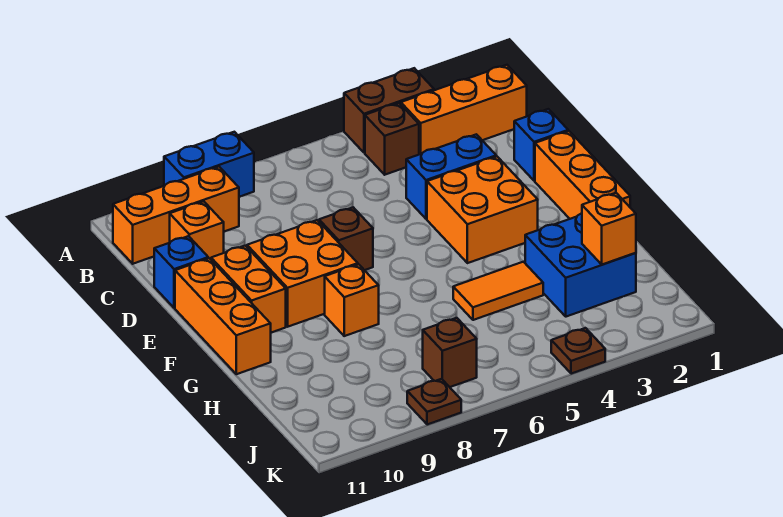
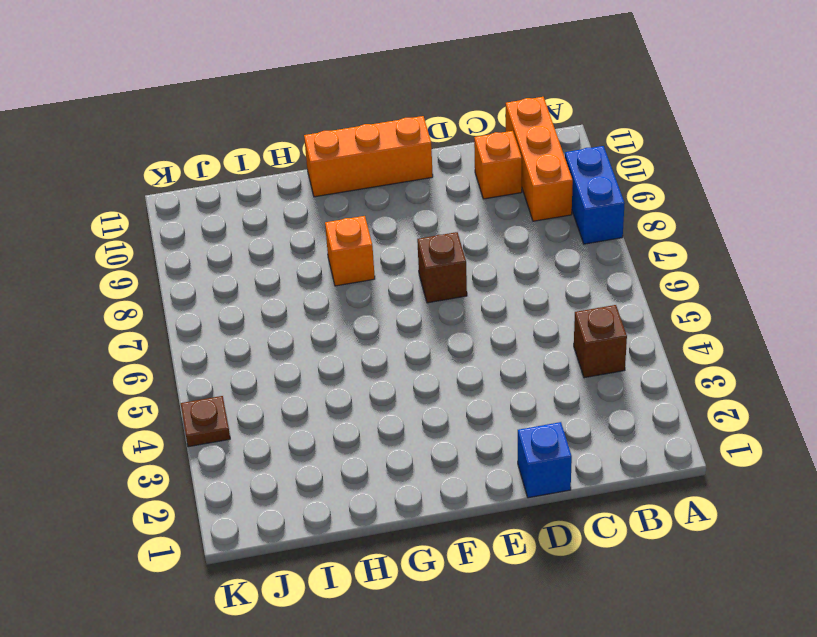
none -> brown 1x2 brick [344,68,434,153]
none -> orange 1x3 brick [401,65,527,154]
none -> blue 1x2 brick [406,134,496,219]

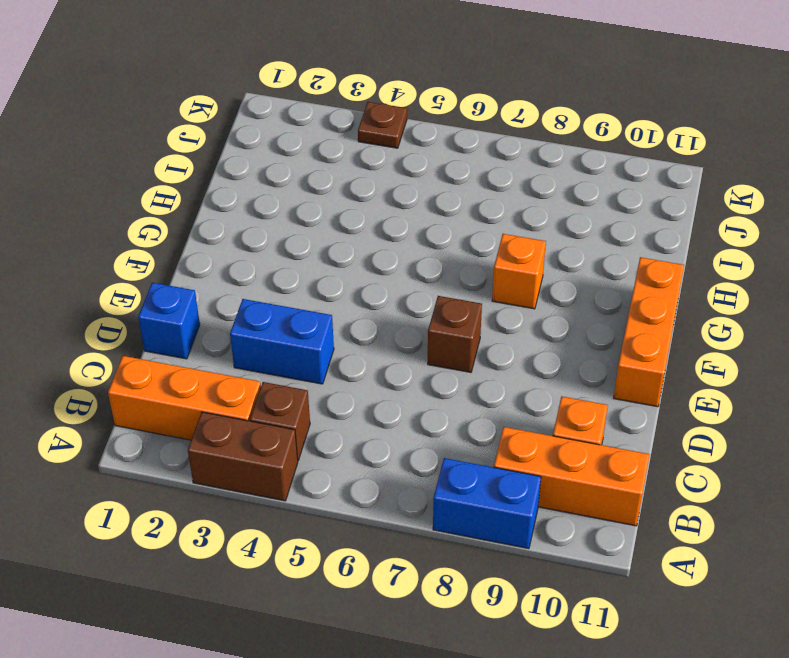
none -> blue 1x1 brick [154,236,208,308]
none -> orange 1x3 brick [535,131,630,219]
none -> orange 2x2 brick [427,157,538,263]

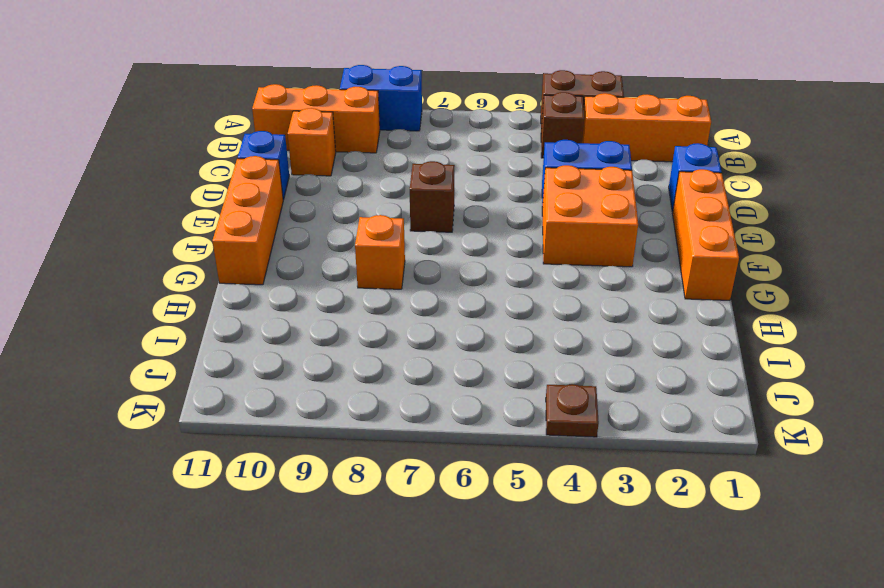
none -> orange 2x2 brick [247,220,358,327]
none -> orange 1x2 brick [211,246,286,333]
none -> blue 2x2 brick [525,213,636,317]

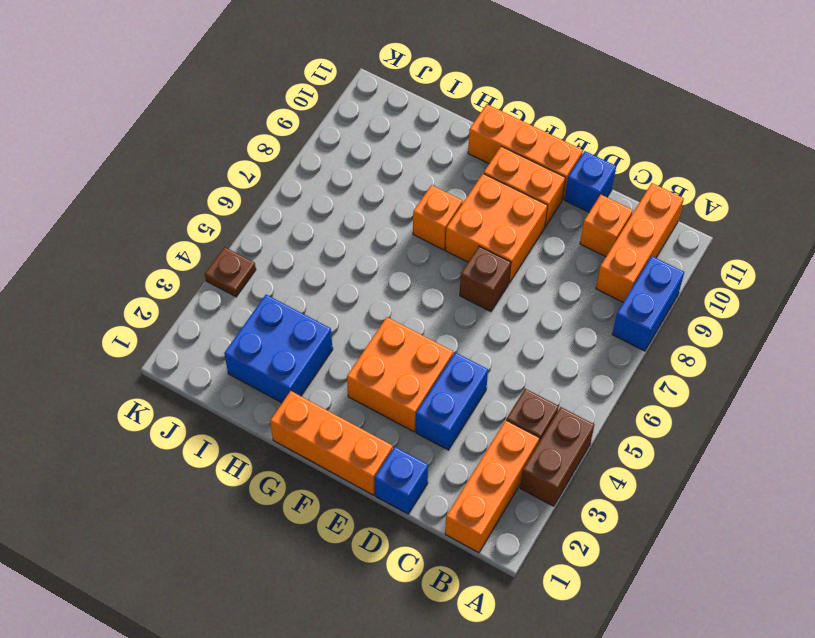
none -> orange 1x2 tile [453,262,543,320]
none -> brown 1x1 brick [423,318,477,387]
none -> brown 1x1 plate [407,379,461,425]

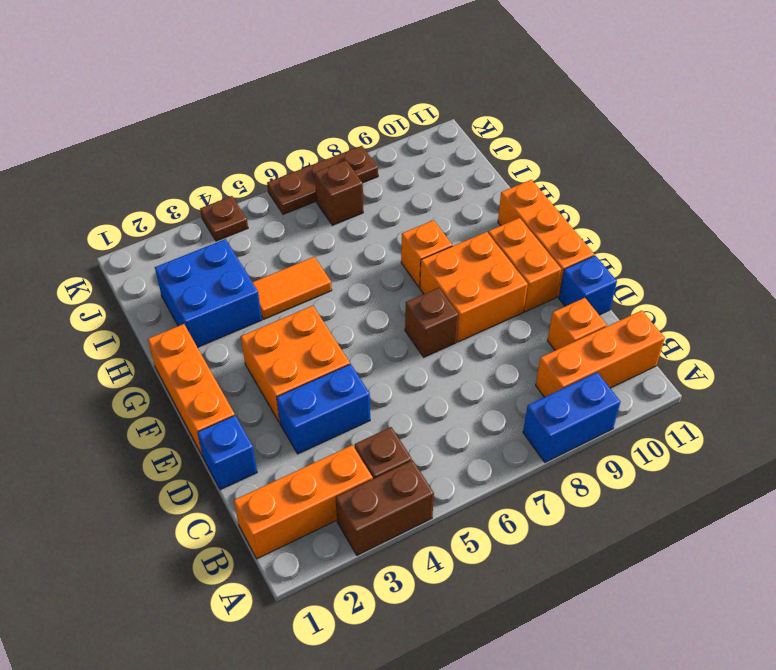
brown 1x3 plate [267,146,378,214] -> brown 1x1 plate [407,379,461,425]
none -> orange 1x1 brick [582,193,636,264]

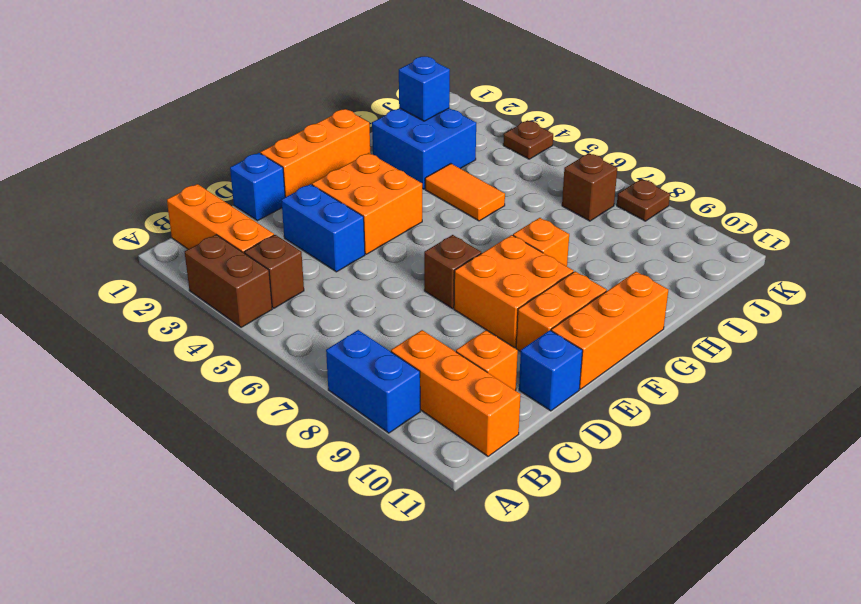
blue 1x1 brick [399,57,450,121] -> orange 1x1 brick [582,193,636,264]

